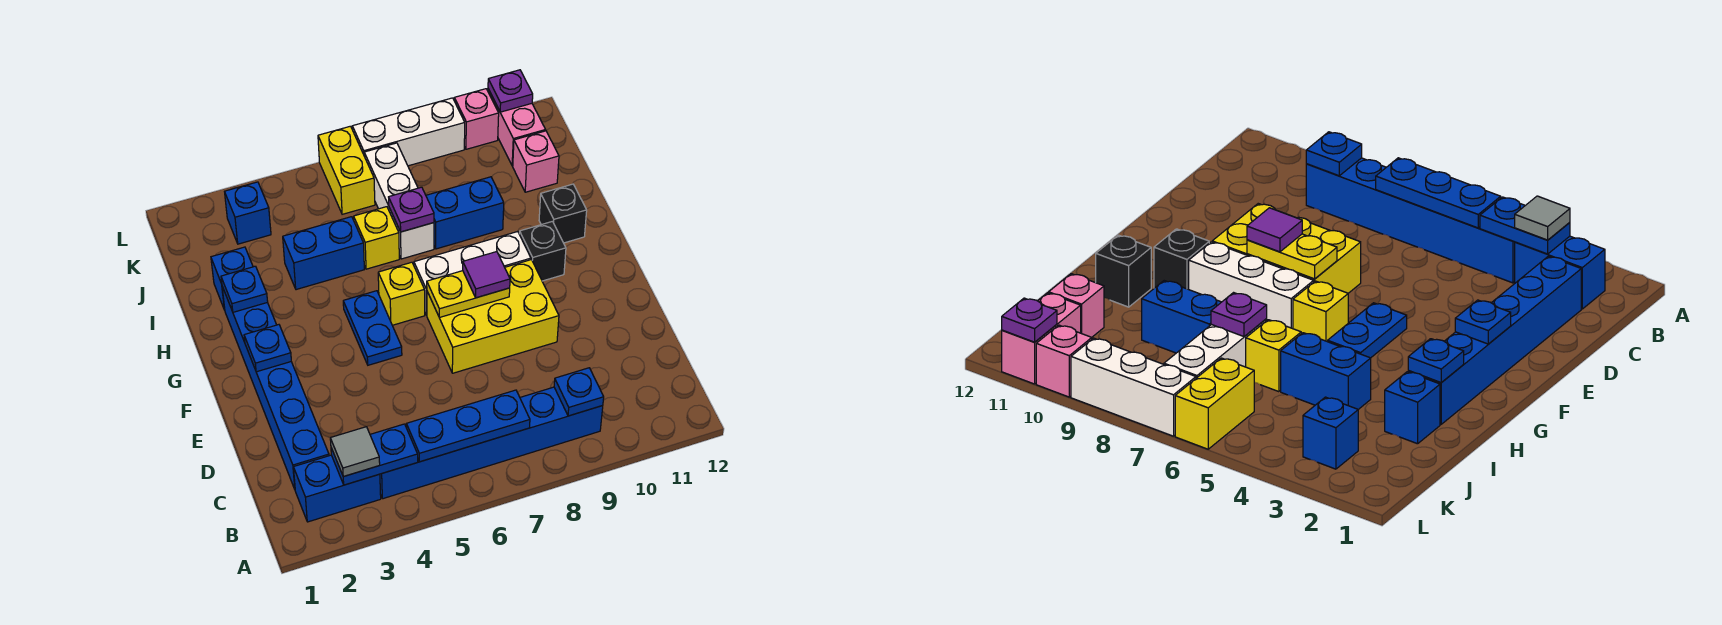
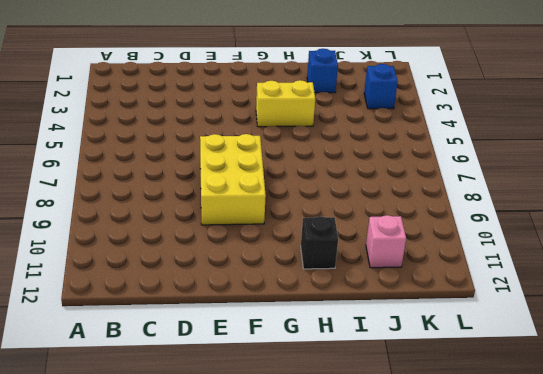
yellow 1x2 brick [256,80,315,127] -> yellow 1x2 brick moved to [318,126,375,214]
none -> blue 1x2 brick [294,455,381,522]
none -> blue 1x6 brick [380,387,603,499]
none -> blue 1x6 brick [222,286,329,489]
none -> blue 1x2 plate [343,291,402,365]

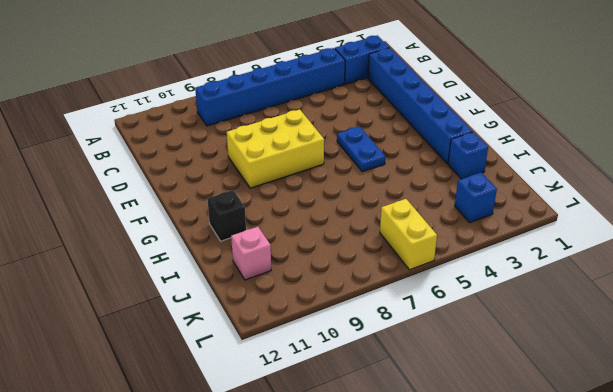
none -> yellow 1x1 brick [378,262,425,325]
none -> white 1x3 brick [414,232,531,315]
none -> black 1x1 brick [519,221,566,281]
none -> blue 1x2 brick [283,217,364,290]

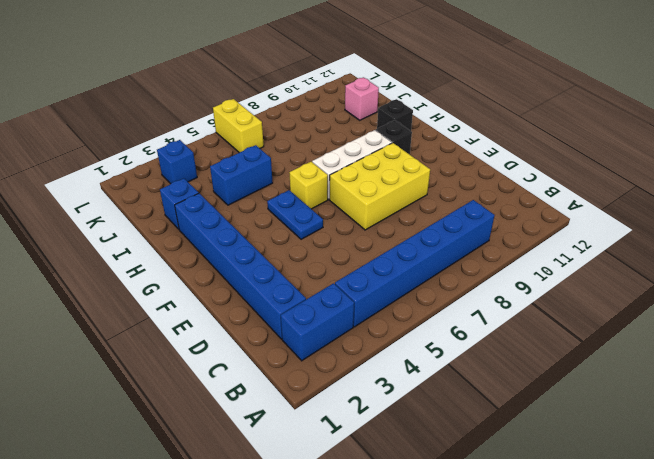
none -> yellow 1x1 brick [354,207,399,269]
none -> white 1x3 brick [364,143,434,259]
none -> blue 1x2 brick [426,177,504,249]
none -> pink 1x2 brick [488,89,545,166]

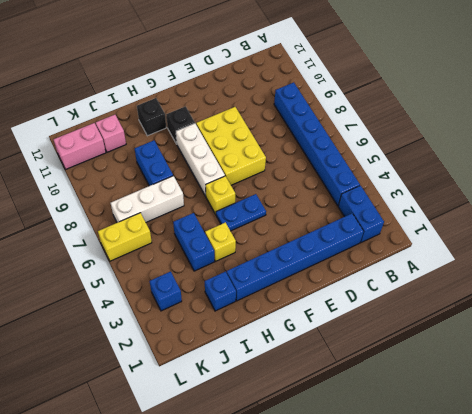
yellow 1x1 brick [205,222,236,261] -> yellow 1x1 brick moved to [354,207,399,269]
none -> white 1x3 brick [352,98,465,166]
none -> pink 1x1 brick [454,89,499,149]
none -> blue 1x2 plate [331,424,418,485]
none -> blue 1x3 plate [406,390,530,462]

